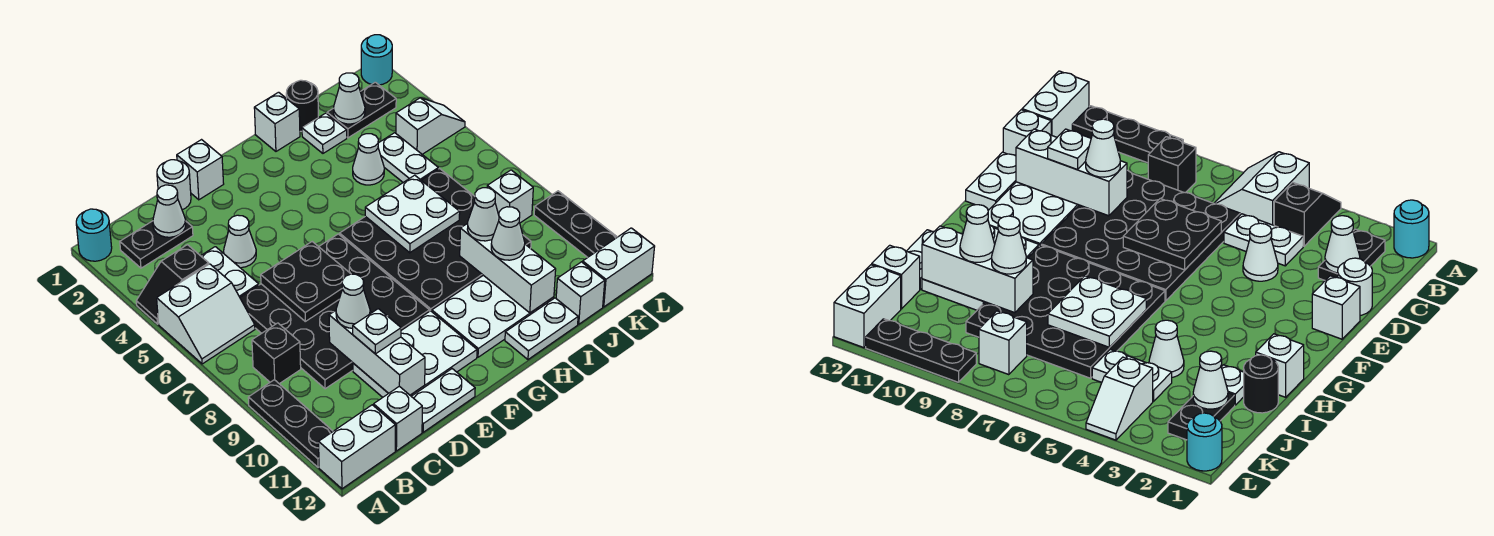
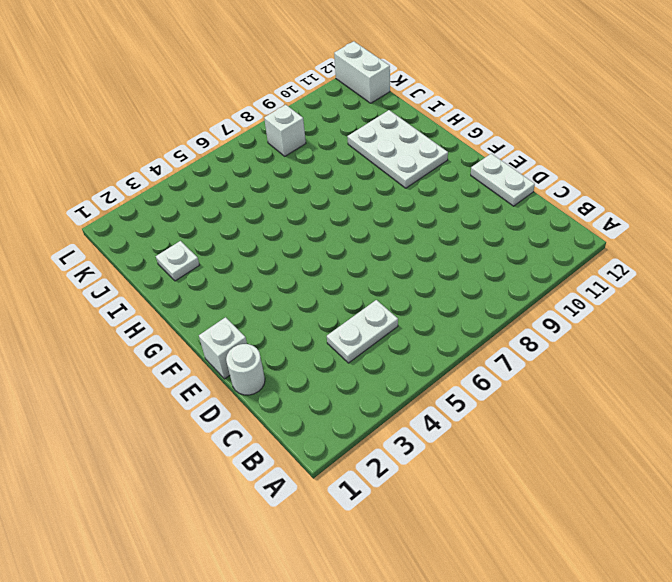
none -> cyan 1x1 round brick [76,209,112,261]
none -> black 1x2 slope [136,245,209,324]
none -> white 2x2 slope [157,264,255,364]
none -> black 1x3 plate [248,380,333,467]

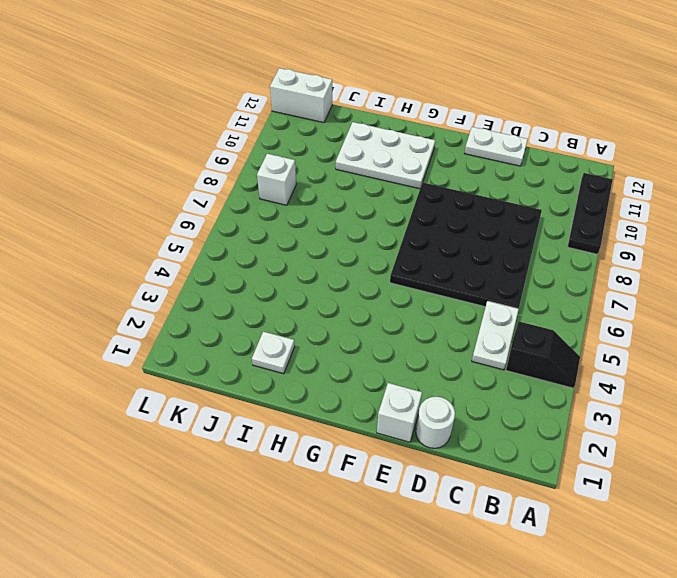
none -> cyan 1x1 round brick [76,209,112,261]
none -> white 2x2 slope [157,264,255,364]
none -> white 1x2 brick [319,405,395,489]
none -> black 1x2 plate [120,221,193,268]

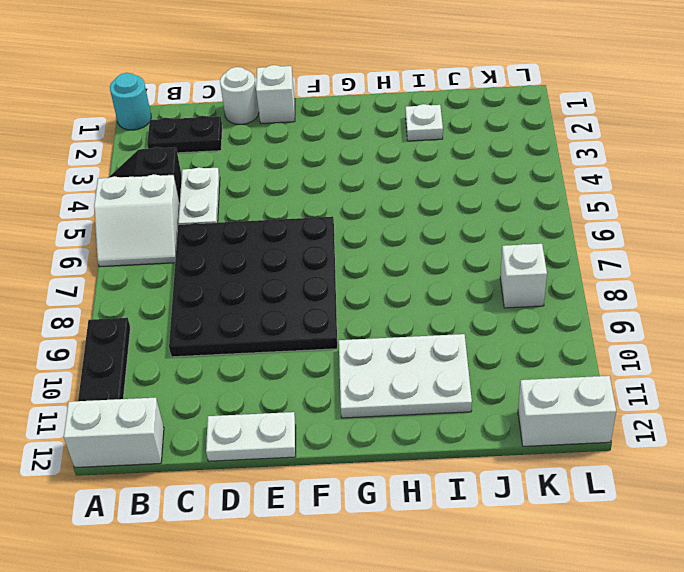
none -> black 1x1 brick [252,323,301,384]
none -> white 1x1 brick [374,386,422,451]
none -> white 1x1 cone [224,215,256,268]
none -> white 2x3 plate [353,311,477,397]

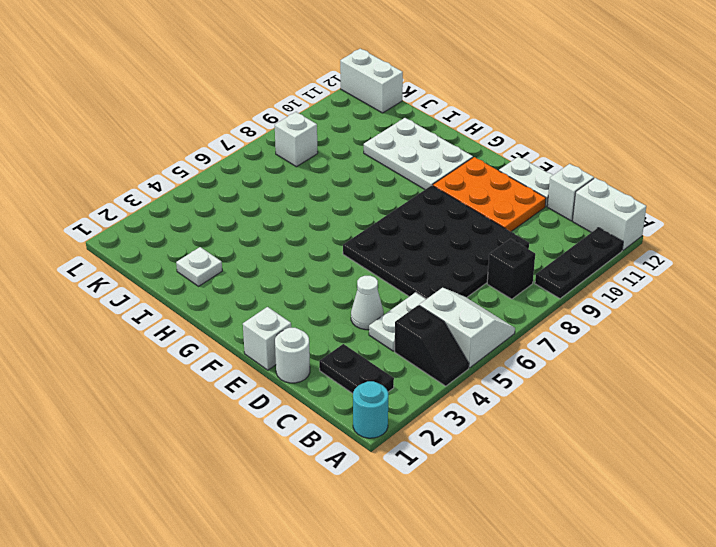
orange 2x3 plate [433,157,546,232] -> white 2x3 plate [353,311,477,397]
none -> black 4x4 plate [340,169,531,311]
none -> white 1x1 brick [254,92,300,151]
none -> white 1x2 plate [505,298,578,359]
none -> black 1x1 round brick [286,80,318,131]

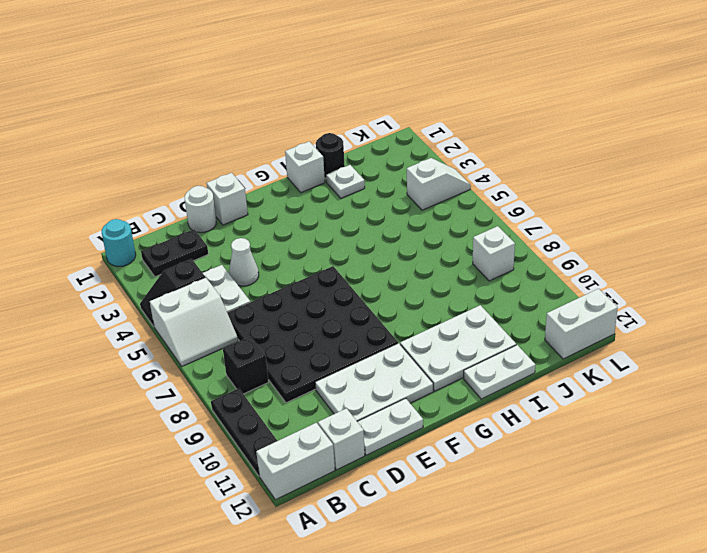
none -> black 4x4 plate [340,169,531,311]
none -> white 1x1 cone [353,134,384,185]
none -> black 1x2 plate [327,82,396,138]
none -> white 1x2 plate [378,133,438,182]

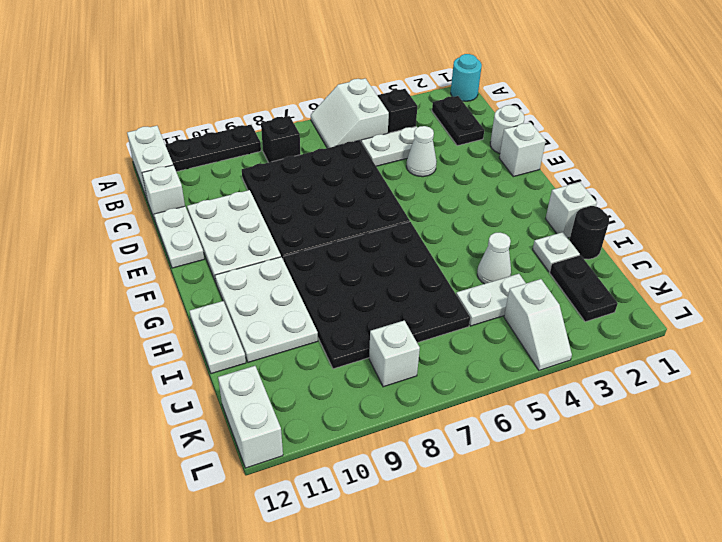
none -> white 1x1 brick [556,262,605,324]
none -> cyan 1x1 round brick [361,35,392,85]
none -> black 1x3 plate [534,191,617,257]
none -> white 1x1 cone [153,185,186,237]

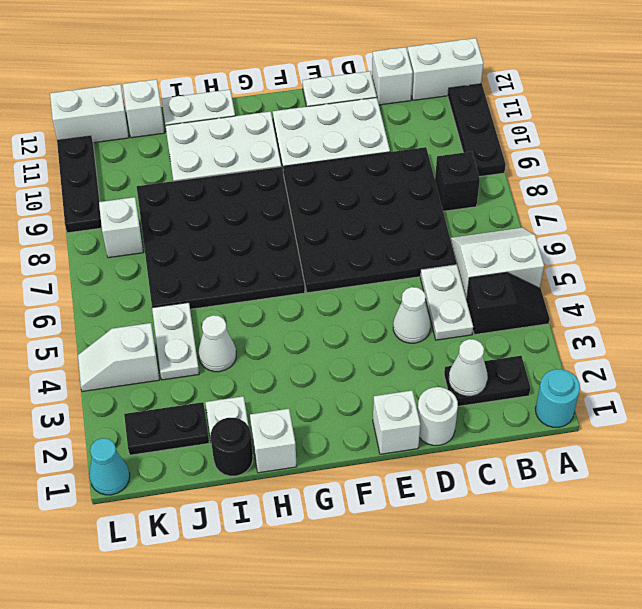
cyan 1x1 cone [89,438,130,495] -> cyan 1x1 round brick [361,35,392,85]
none -> black 2x2 plate [261,242,351,321]
none -> white 1x3 brick [329,311,425,395]
none -> white 2x2 plate [365,175,460,253]
none -> white 1x3 brick [460,223,556,313]

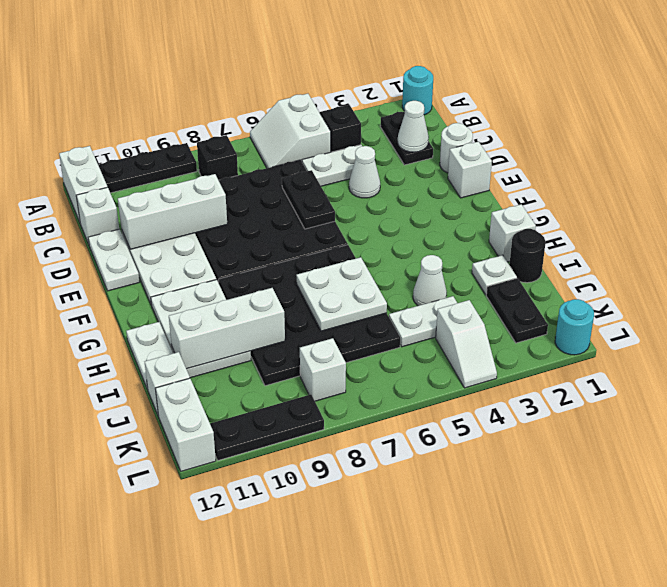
black 1x2 plate [282,170,335,229] -> black 2x2 plate [261,242,351,321]
none -> white 1x1 cone [334,73,365,124]
none -> white 1x1 cone [336,274,370,328]
none -> white 1x1 plate [353,309,401,354]
none -> white 1x1 cone [467,188,499,241]

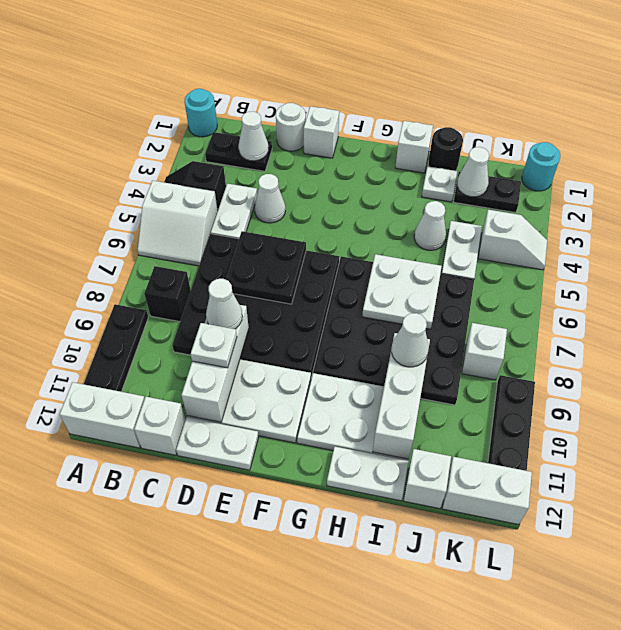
none -> white 1x1 cone [491,207,525,260]

